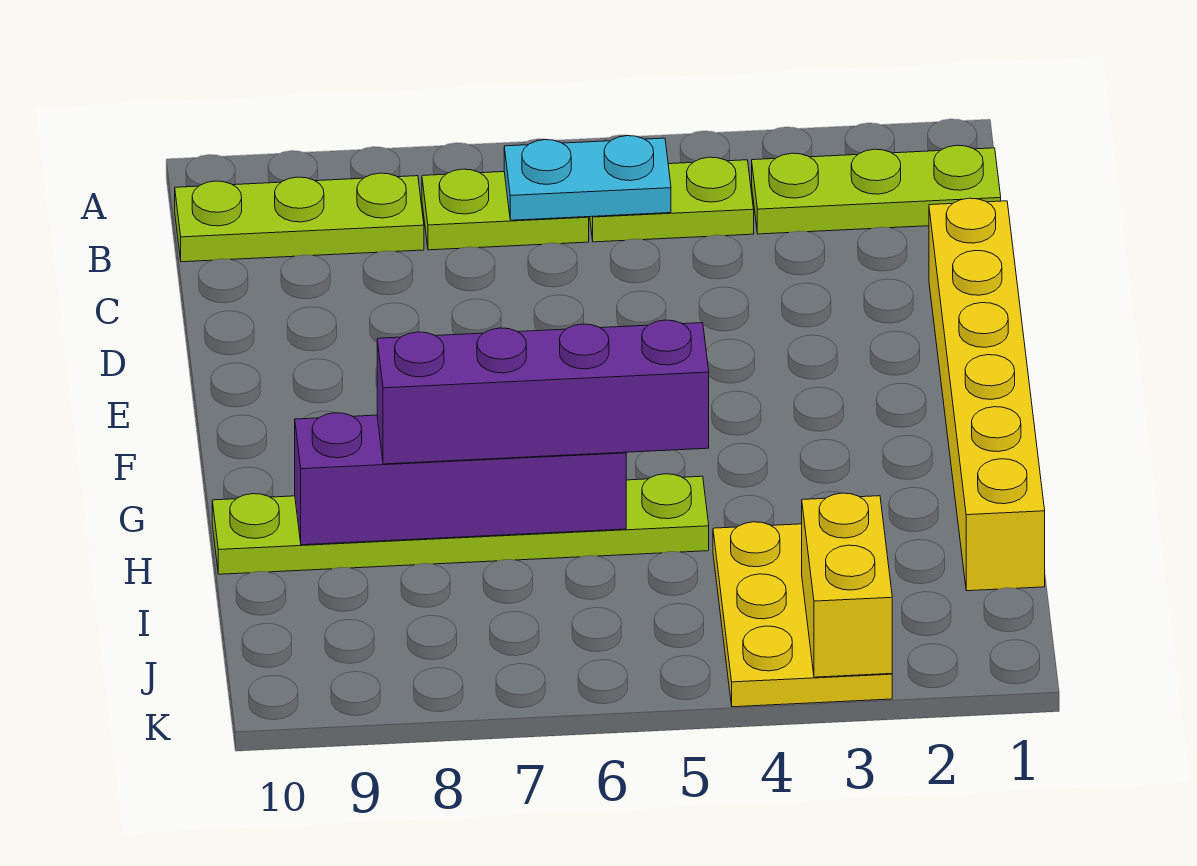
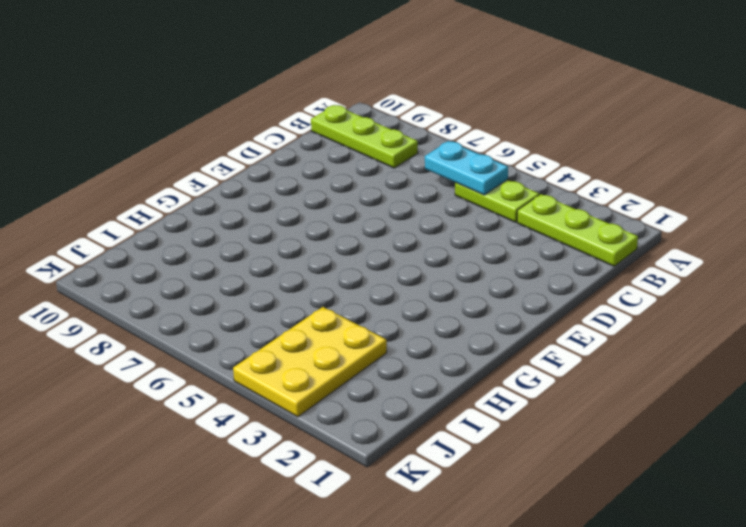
none -> lime 1x2 plate [422,169,589,250]
none -> yellow 1x6 brick [929,198,1045,591]

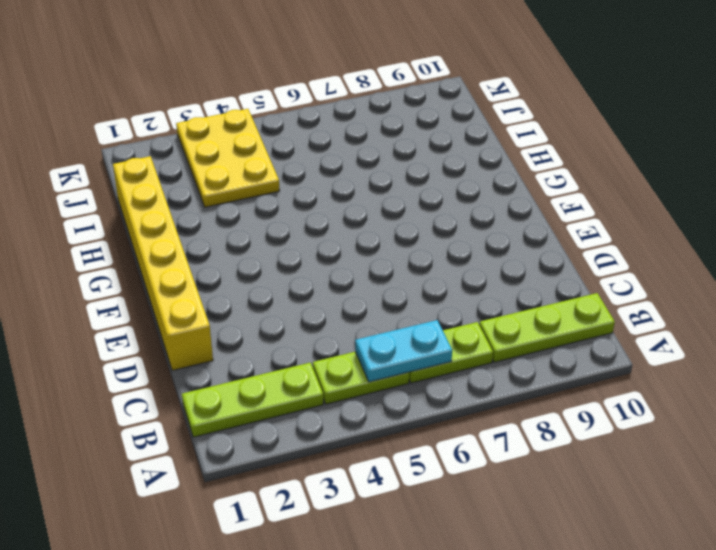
none -> lime 1x6 plate [212,474,709,574]
none -> purple 1x4 brick [295,413,626,545]

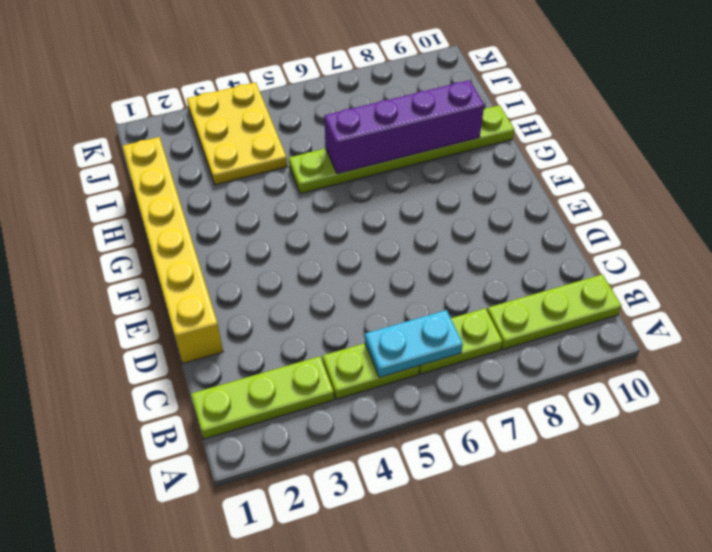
none -> yellow 1x2 brick [802,493,892,677]
none -> purple 1x4 brick [377,320,709,464]

